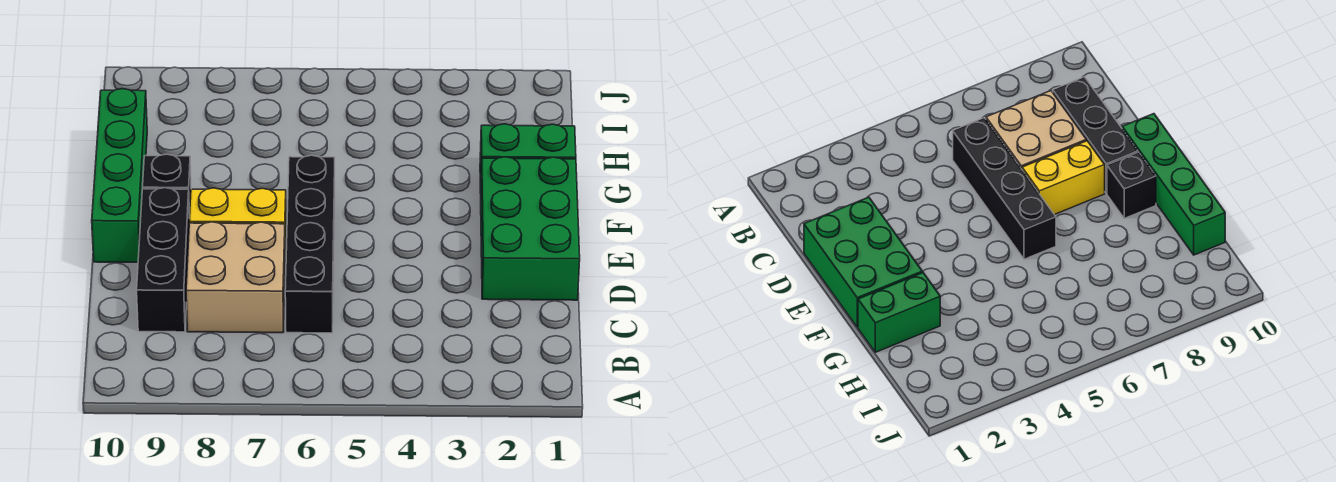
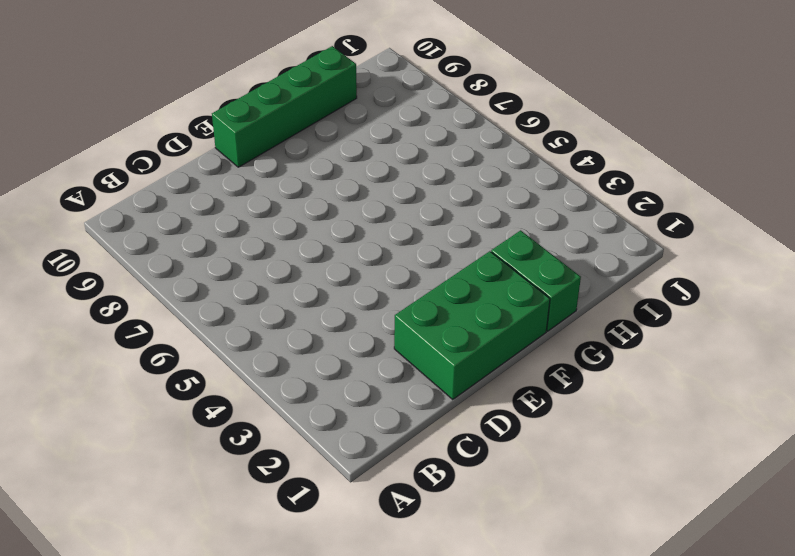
none -> black 1x4 brick [285,155,335,333]
none -> tan 2x2 brick [186,222,285,333]

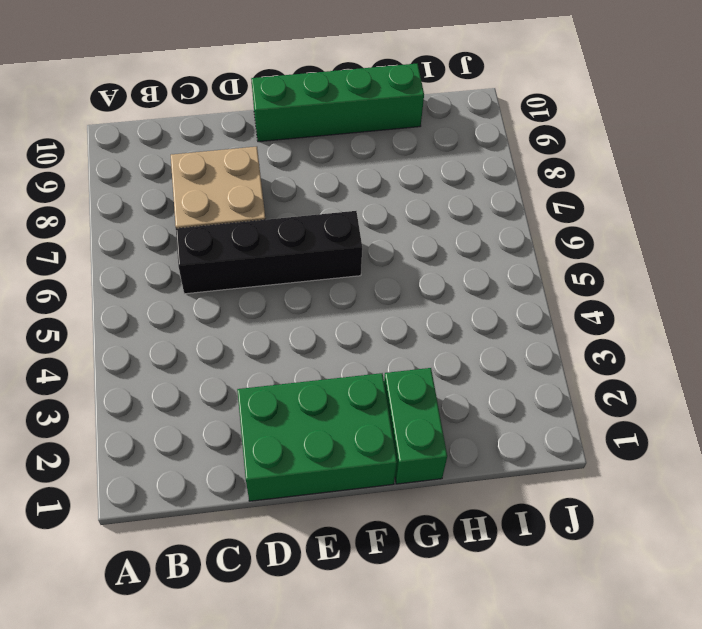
none -> black 1x3 brick [137,188,190,332]
none -> yellow 1x2 brick [189,188,286,256]

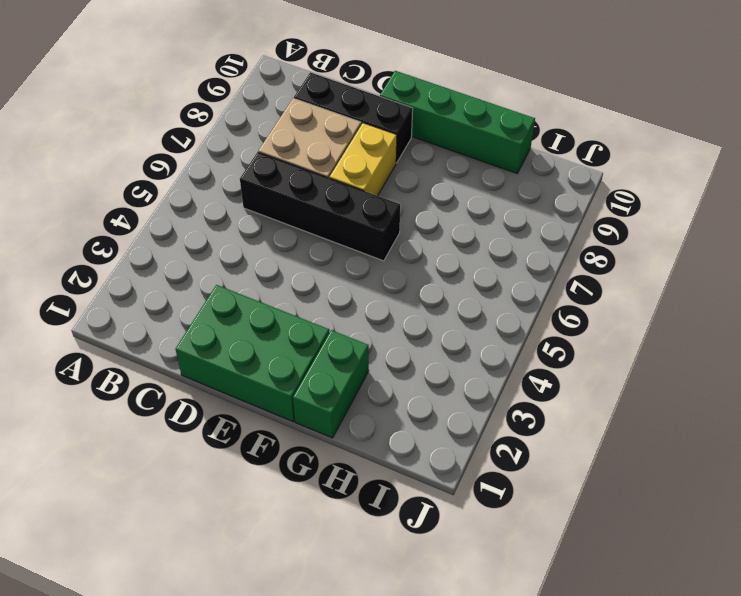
none -> black 1x1 brick [143,154,191,218]

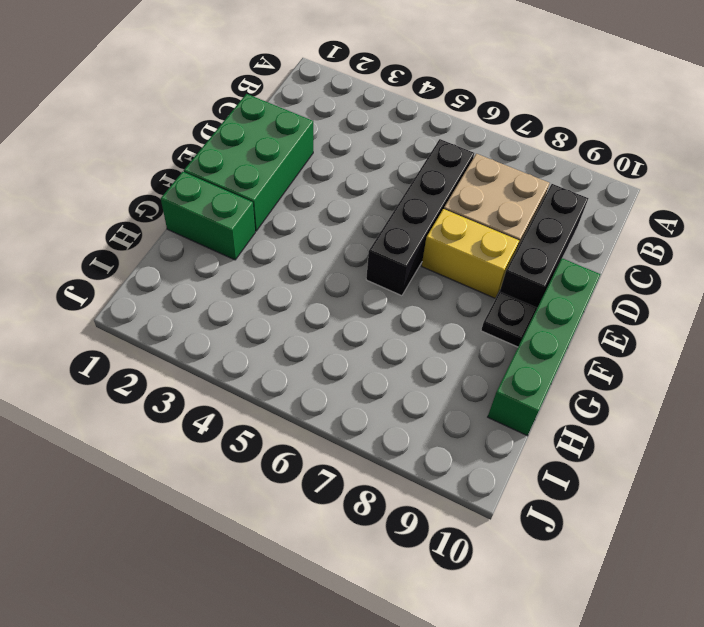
black 1x1 plate [481,292,537,347] -> black 1x1 brick [143,154,191,218]

